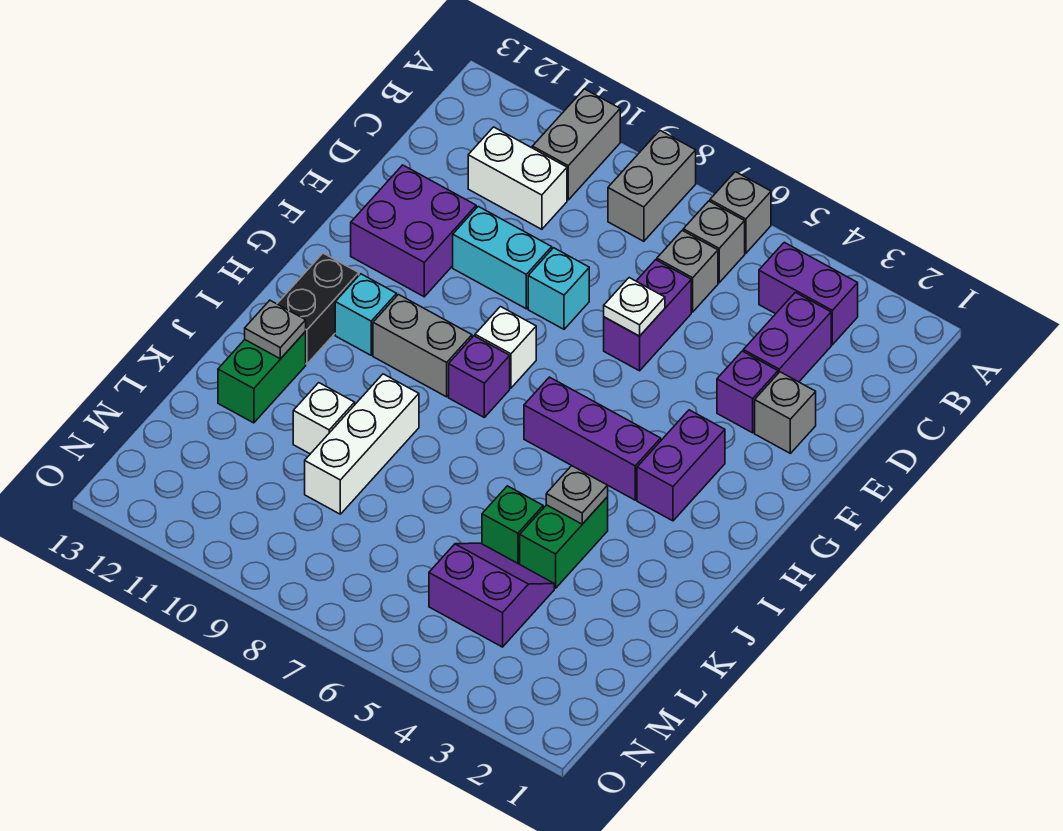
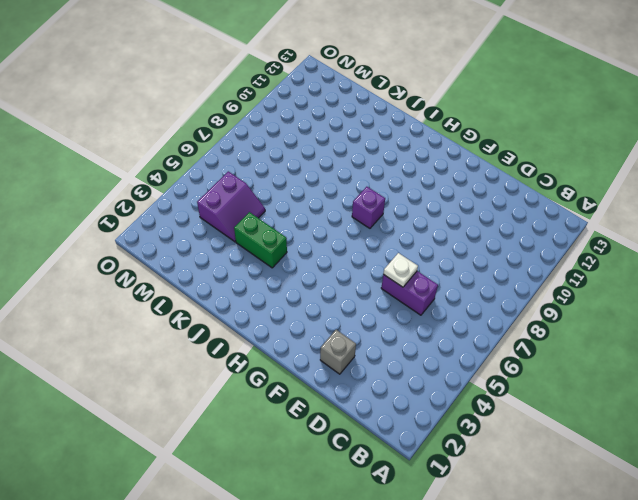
none -> grey 1x1 brick [710,172,771,253]
none -> grey 1x2 brick [608,131,696,241]
none -> grey 1x2 brick [532,89,620,200]
none -> purple 1x2 brick [759,242,858,345]

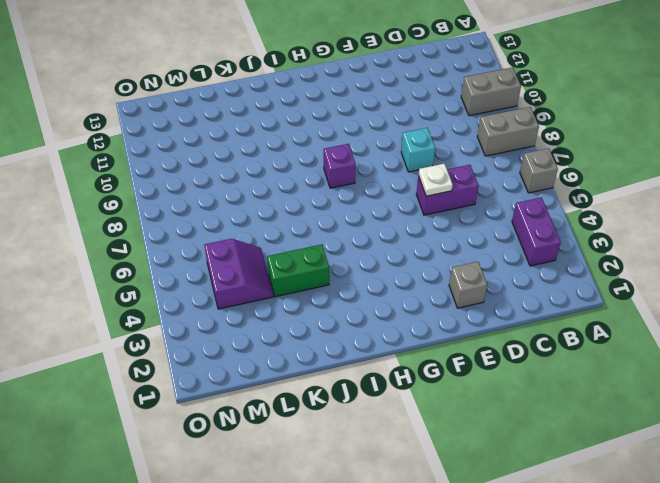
none -> grey 1x1 brick [683,201,745,283]
none -> purple 1x2 brick [743,292,831,382]
none -> grey 1x1 brick [657,230,718,312]
none -> white 1x2 brick [468,127,567,229]

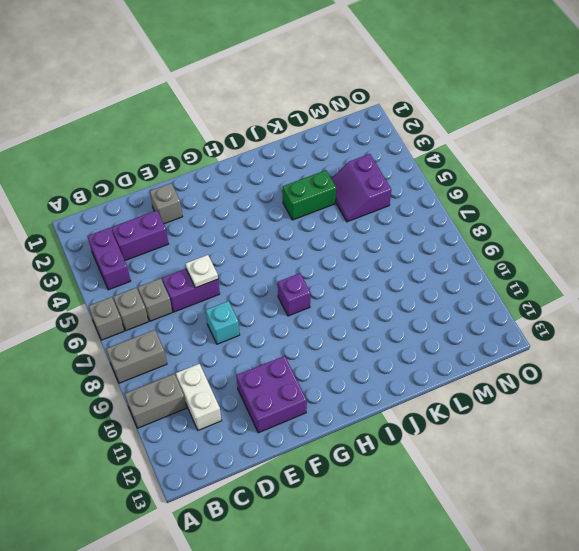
none -> purple 1x1 brick [717,351,778,433]
none -> cyan 1x2 brick [453,206,552,309]
none -> purple 1x2 brick [637,410,725,521]
none -> white 1x1 brick [475,307,536,388]

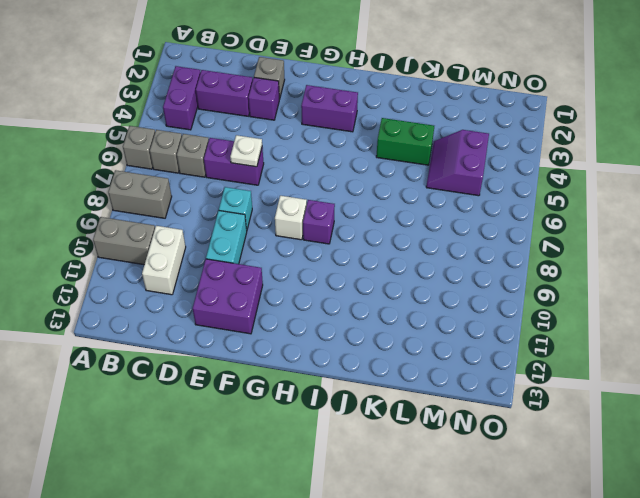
none -> purple 1x3 brick [524,377,661,500]
none -> grey 1x2 brick [373,295,472,397]
none -> cyan 1x1 brick [335,274,397,355]
none -> black 1x2 brick [277,253,359,364]

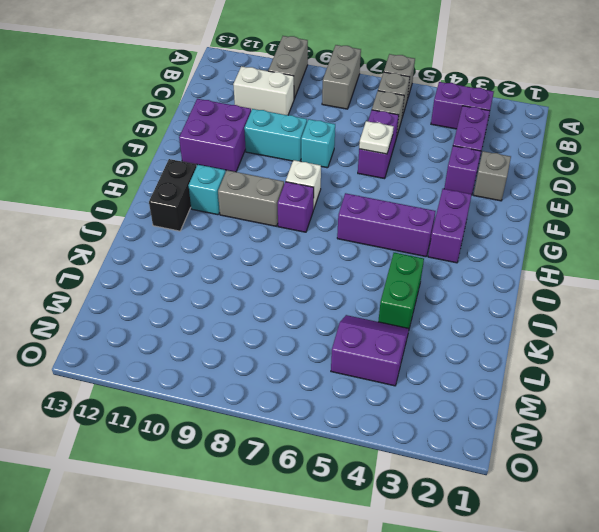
none -> white 1x3 brick [305,374,419,514]
none -> green 1x2 brick [218,332,306,423]
none -> green 1x1 brick [482,486,543,564]
none -> white 1x1 brick [293,383,355,454]

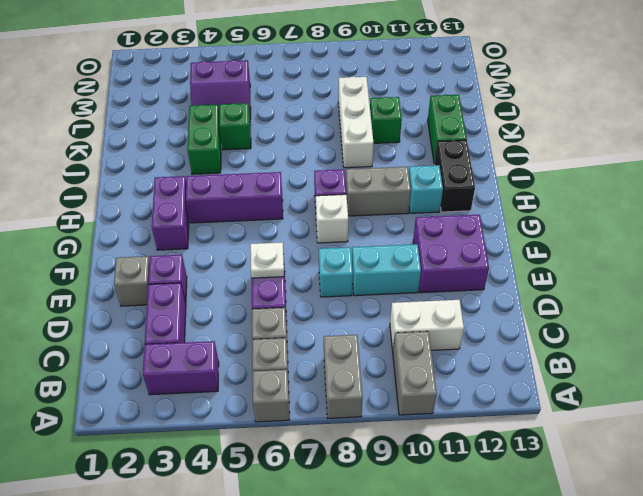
green 1x1 brick [370,97,402,143] -> white 1x1 brick [293,383,355,454]
none -> grey 1x1 plate [546,466,608,524]
none -> grey 1x1 plate [245,300,306,359]

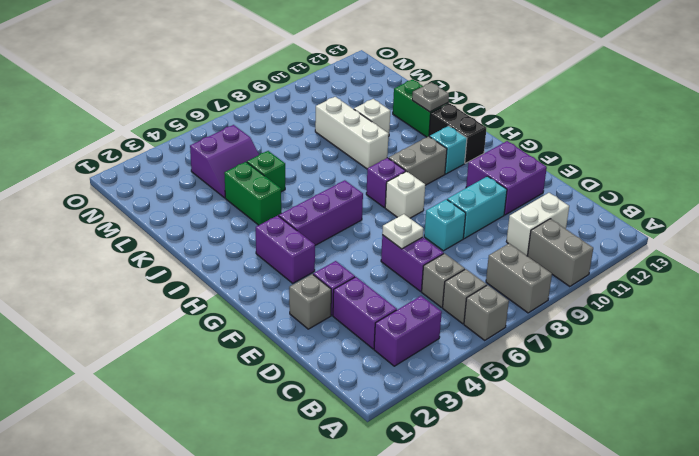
none -> grey 1x1 plate [546,466,608,524]

